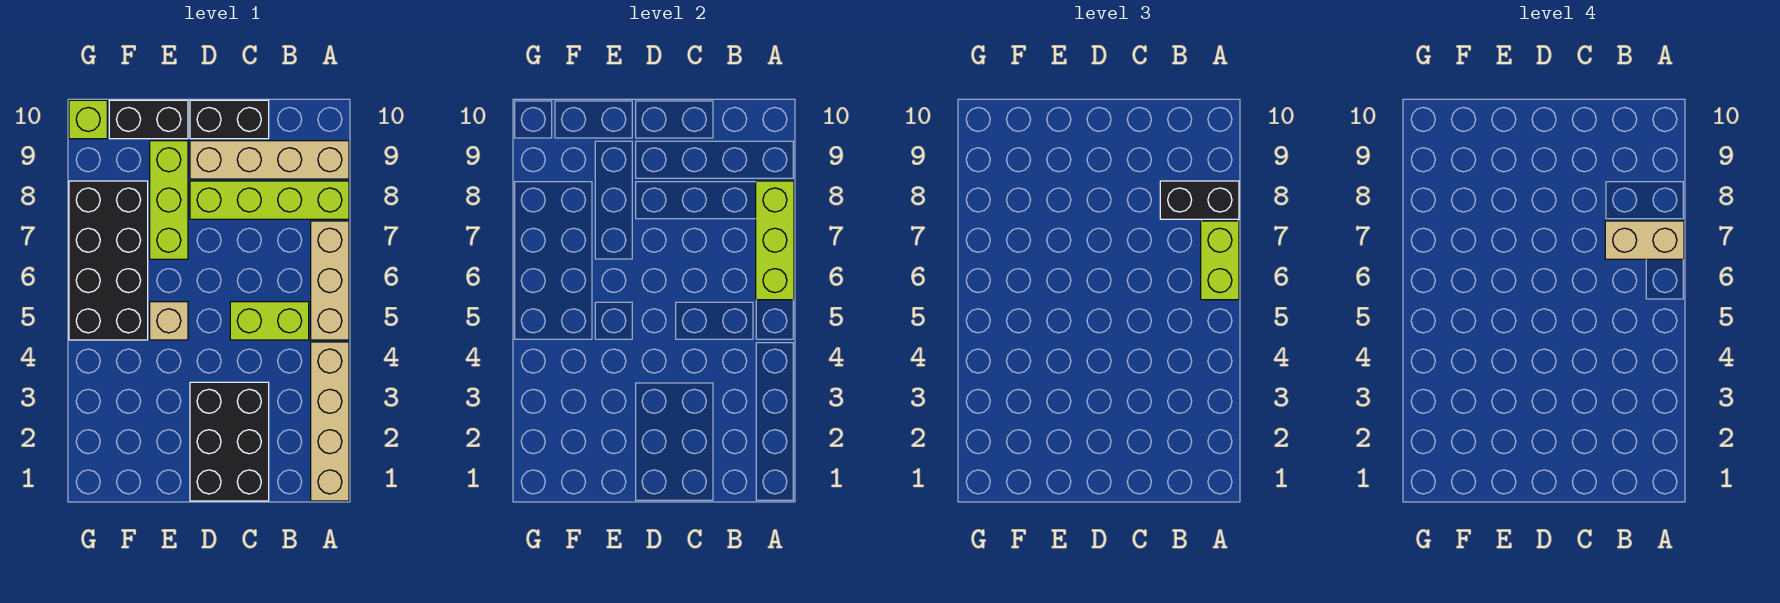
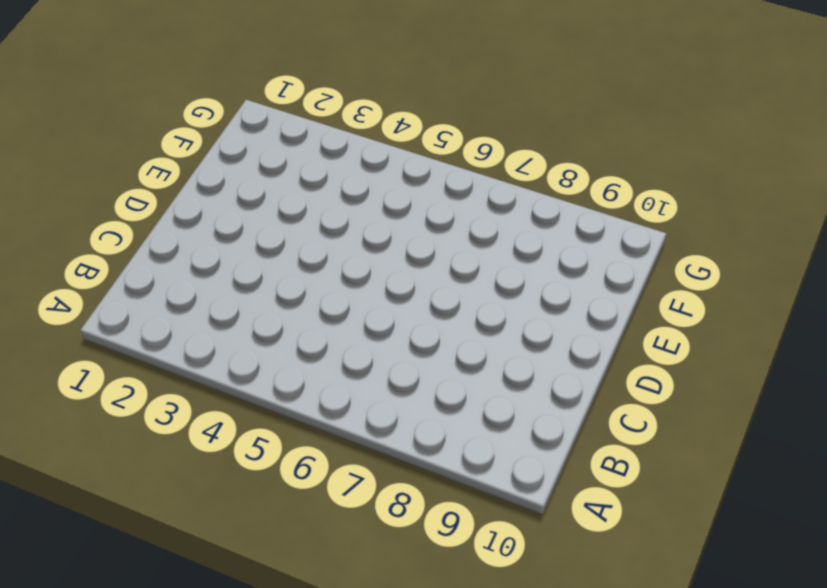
none -> tan 1x4 brick [311,342,349,501]
none -> tan 1x3 brick [311,221,349,340]
none -> lime 1x4 brick [190,181,349,219]

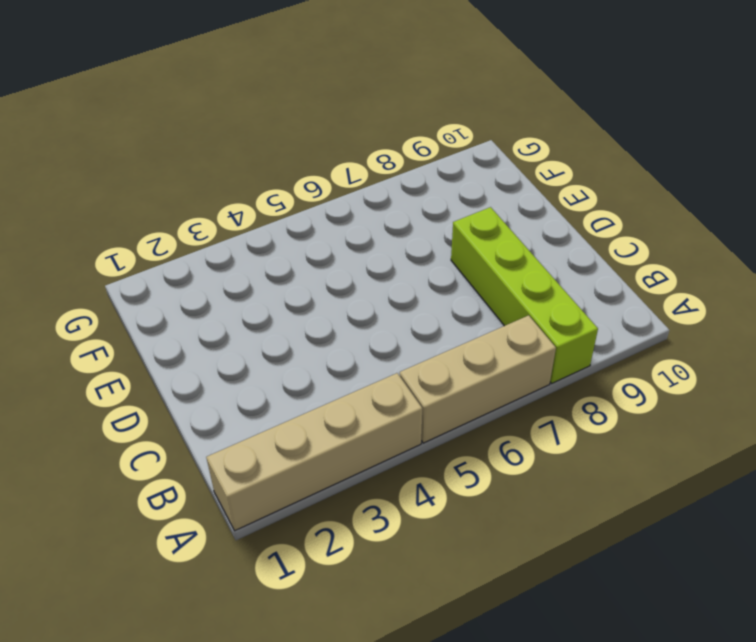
none -> tan 1x4 brick [190,141,349,179]
none -> lime 1x2 brick [230,302,309,340]
none -> black 2x3 brick [190,382,269,501]

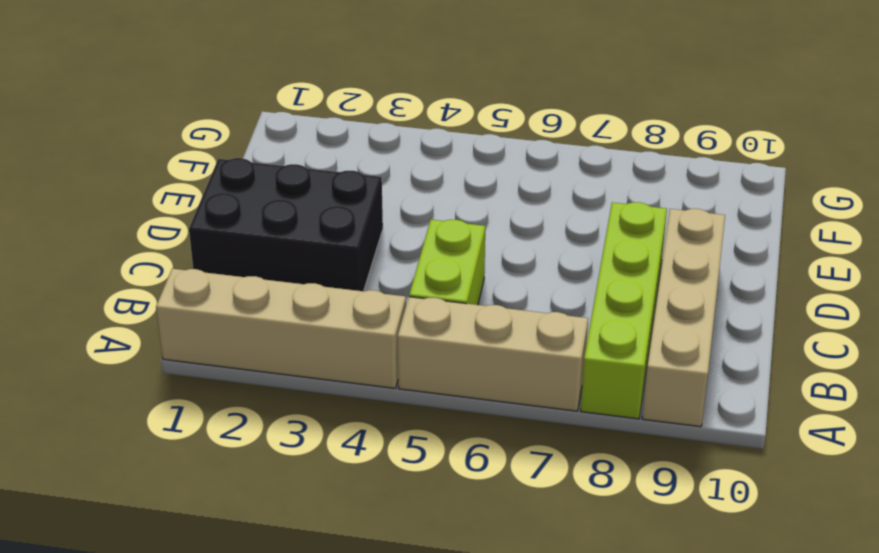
none -> black 1x2 brick [190,100,269,139]
none -> tan 1x1 brick [150,302,188,340]
none -> lime 1x3 brick [150,141,188,259]

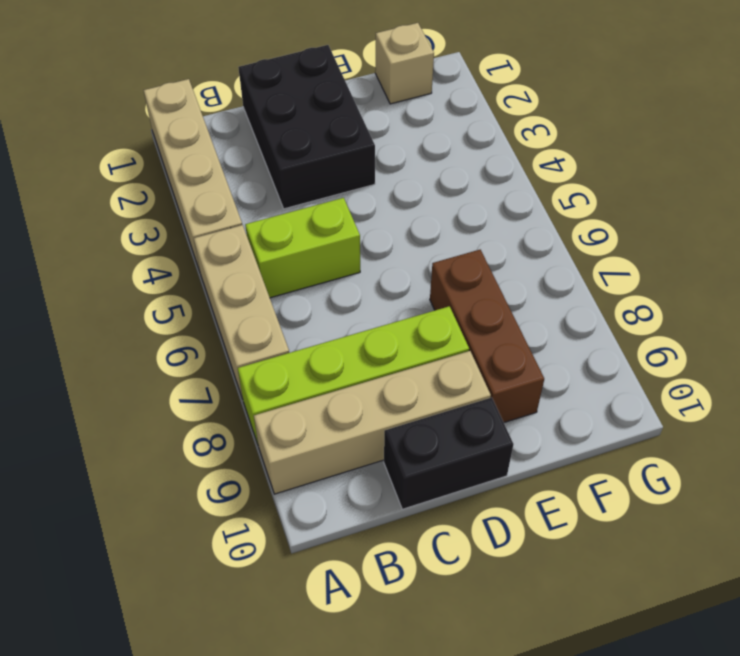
brown 1x3 brick [430,250,544,422] -> lime 1x3 brick [150,141,188,259]
tan 1x1 brick [375,23,434,104] -> tan 1x1 brick moved to [150,302,188,340]
none -> black 1x2 brick [109,100,188,139]
none -> black 2x4 brick [69,181,148,340]
none -> lime 1x1 brick [69,100,107,139]

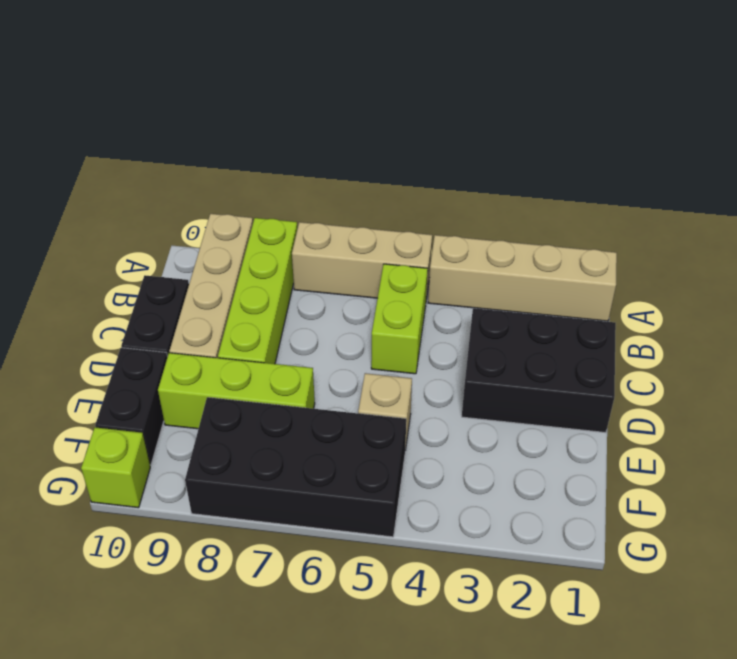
none -> lime 1x3 brick [756,181,794,300]
none -> lime 1x2 brick [1201,221,1239,300]
none -> black 1x2 brick [1160,181,1239,219]

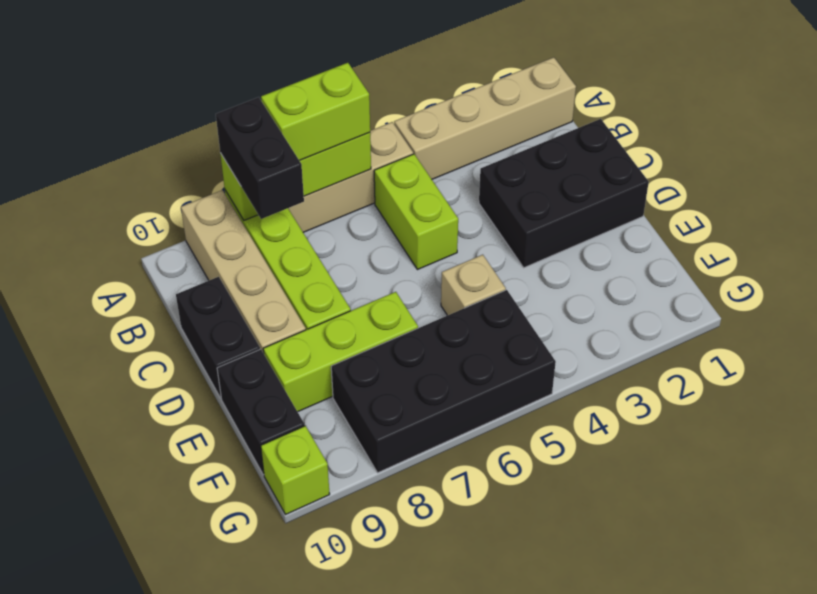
none -> tan 1x2 brick [1605,221,1684,259]

